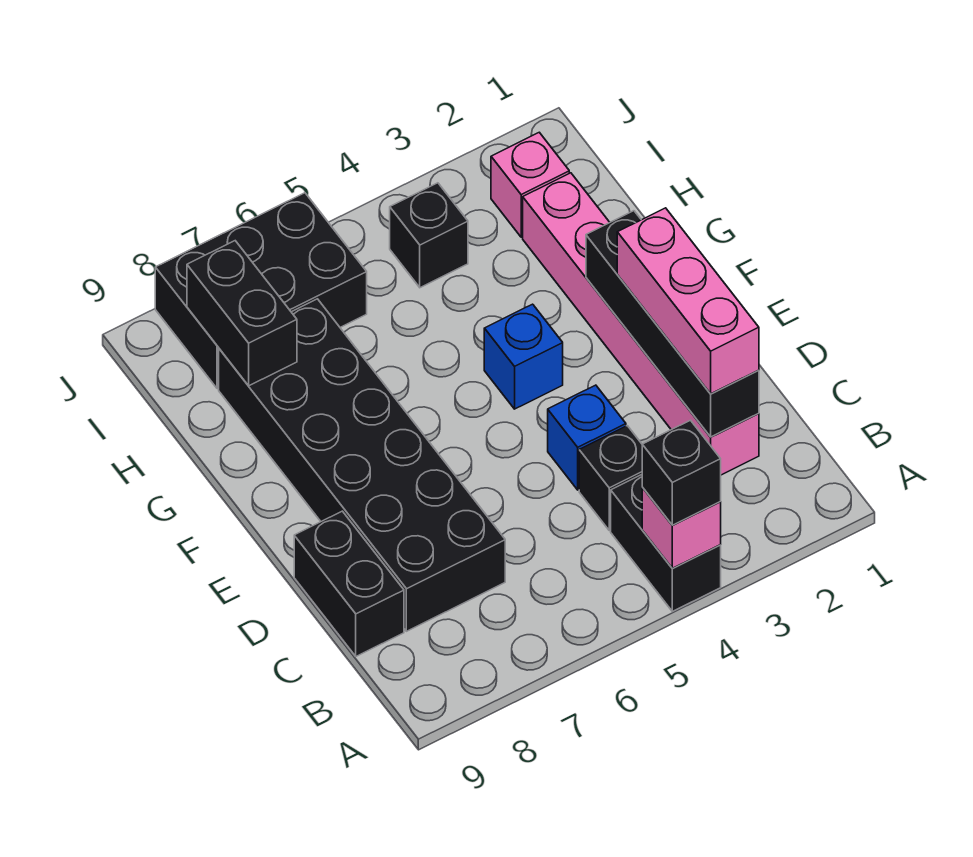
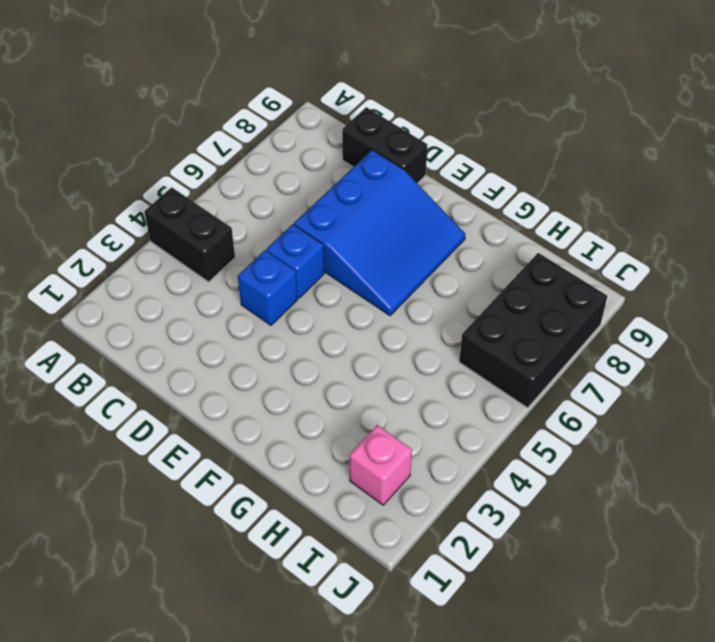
blue 1x1 brick [266,224,324,299] -> blue 1x1 brick moved to [484,304,563,409]
blue 3x3 slope [294,150,465,316] -> black 2x6 brick [219,299,505,631]
none -> pink 1x6 brick [523,173,759,475]
none -> black 1x1 brick [579,426,642,530]
none -> black 1x1 brick [390,183,468,288]

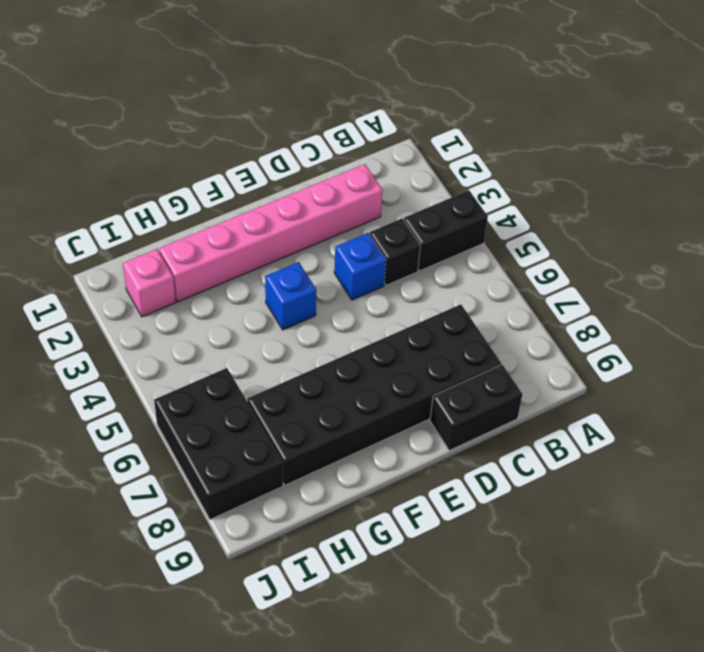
none -> black 1x1 brick [390,183,468,288]
none -> pink 1x1 brick [642,488,721,568]
none -> black 1x4 brick [586,211,759,437]

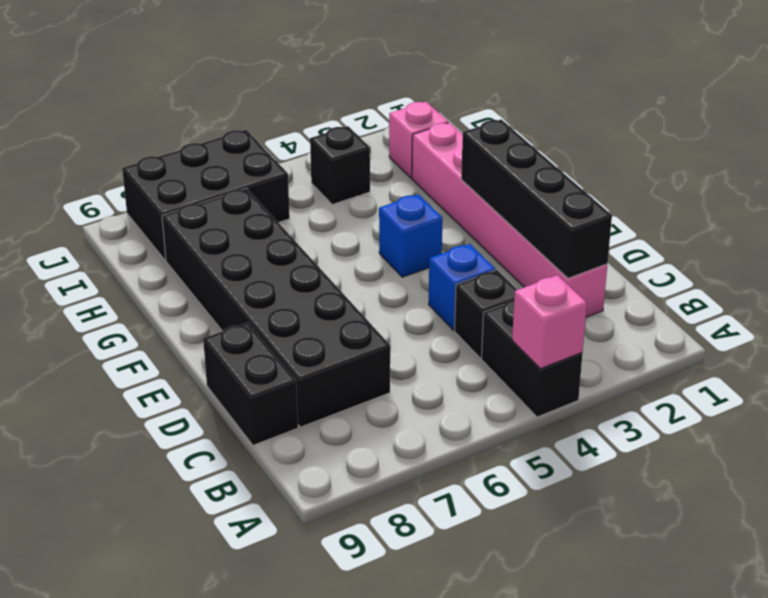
none -> black 1x2 brick [187,241,297,386]
none -> black 1x1 brick [642,420,721,525]
none -> pink 1x3 brick [617,208,759,394]

